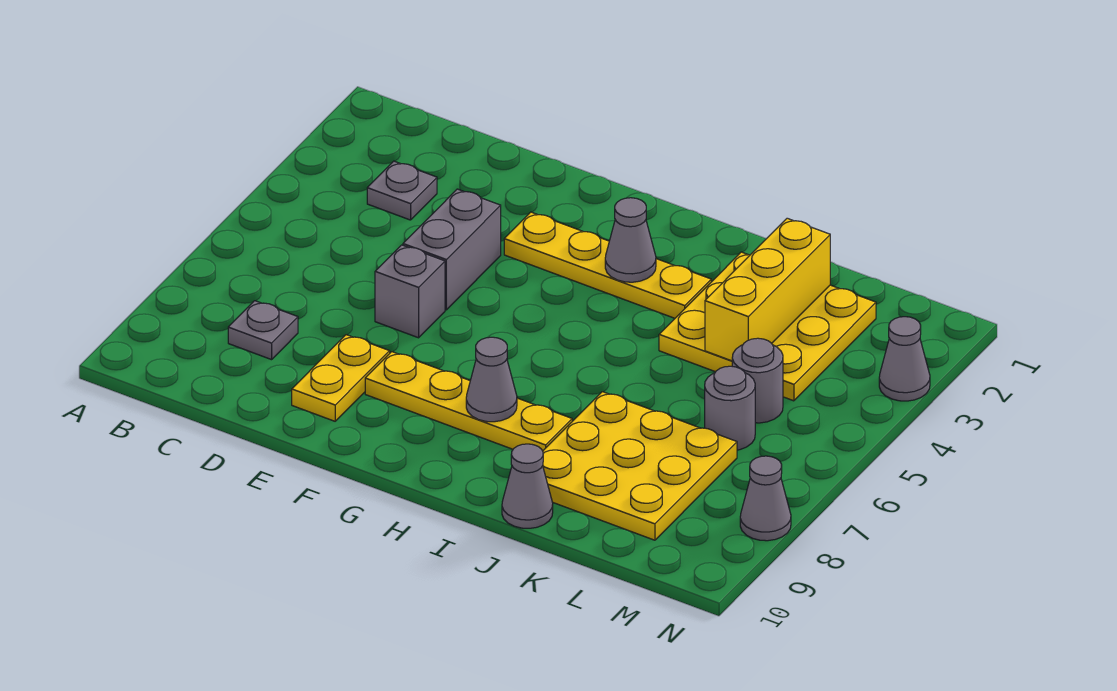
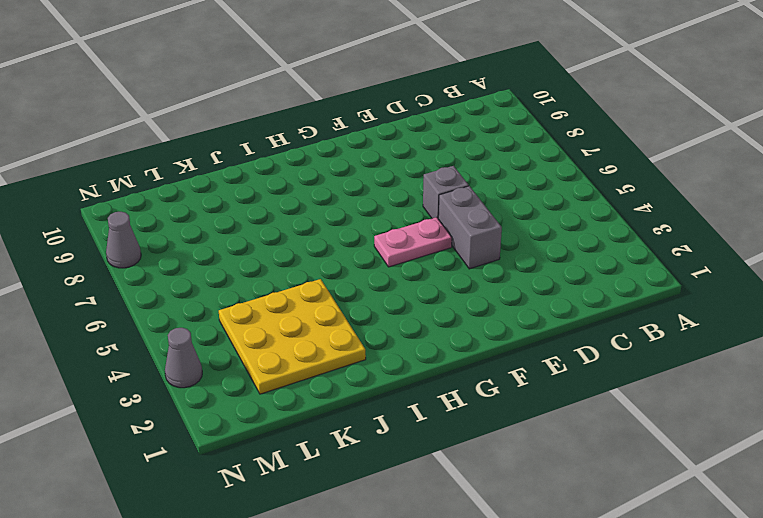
pink 1x2 plate [374,217,452,267] -> none
none -> grey 1x1 plate [367,161,437,220]
none -> grey 1x1 plate [228,301,298,360]
none -> yellow 1x2 plate [292,335,390,421]

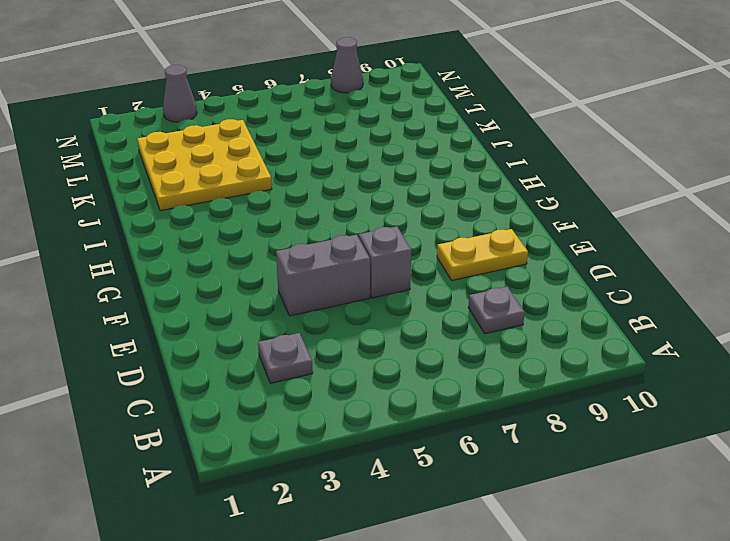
none -> yellow 1x4 plate [504,212,711,318]
none -> yellow 1x4 plate [365,352,572,451]
none -> yellow 3x3 plate [543,392,737,540]

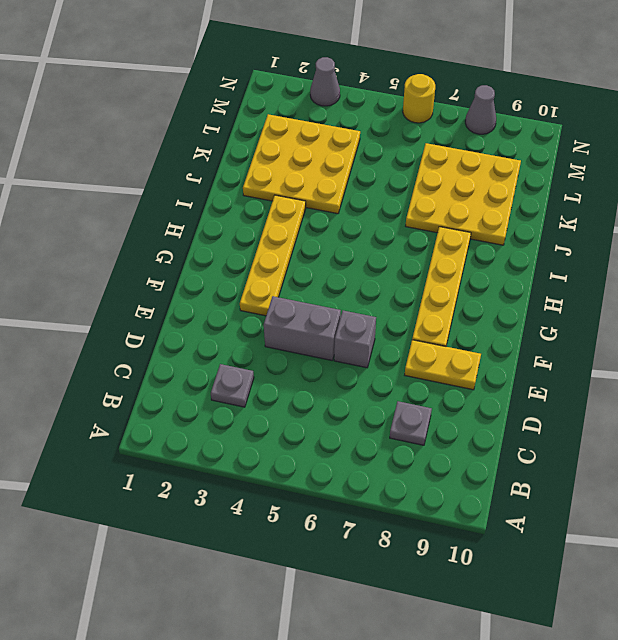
yellow 1x1 round brick [403,74,435,123] -> none
none -> grey 1x1 cone [502,444,553,528]
none -> grey 1x1 round brick [732,338,783,423]
none -> grey 1x1 round brick [705,366,755,450]

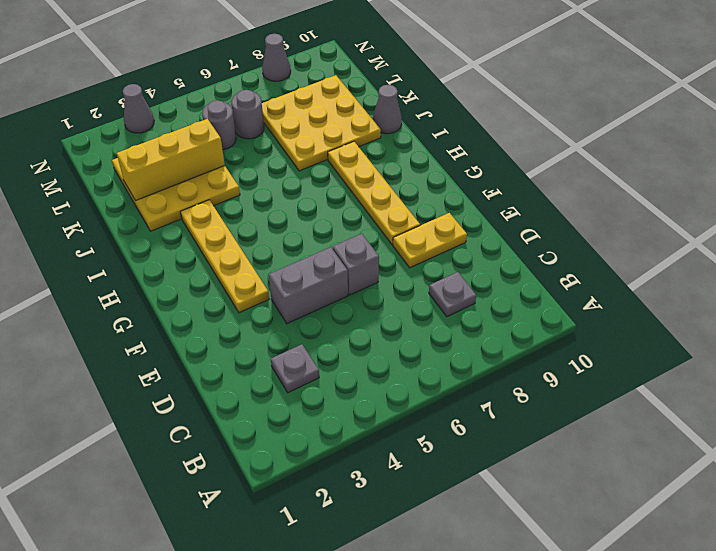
none -> grey 1x1 cone [605,198,656,282]
none -> grey 1x1 cone [466,337,517,422]

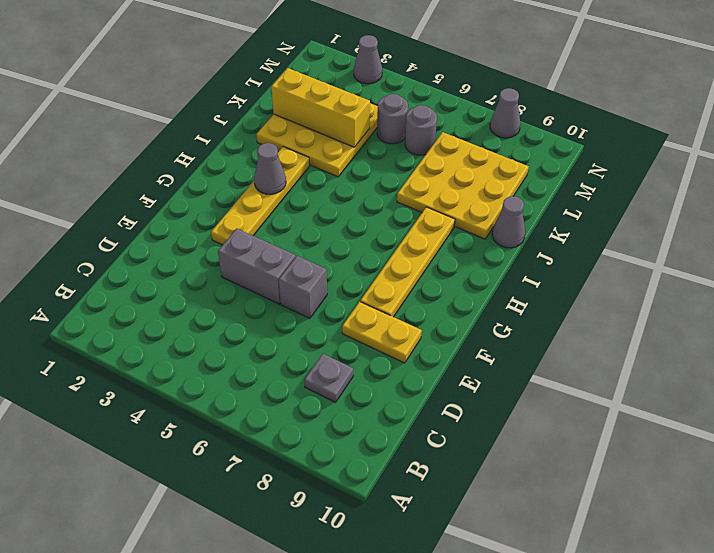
none -> grey 1x1 plate [367,161,437,220]
none -> grey 1x1 cone [466,337,517,422]

